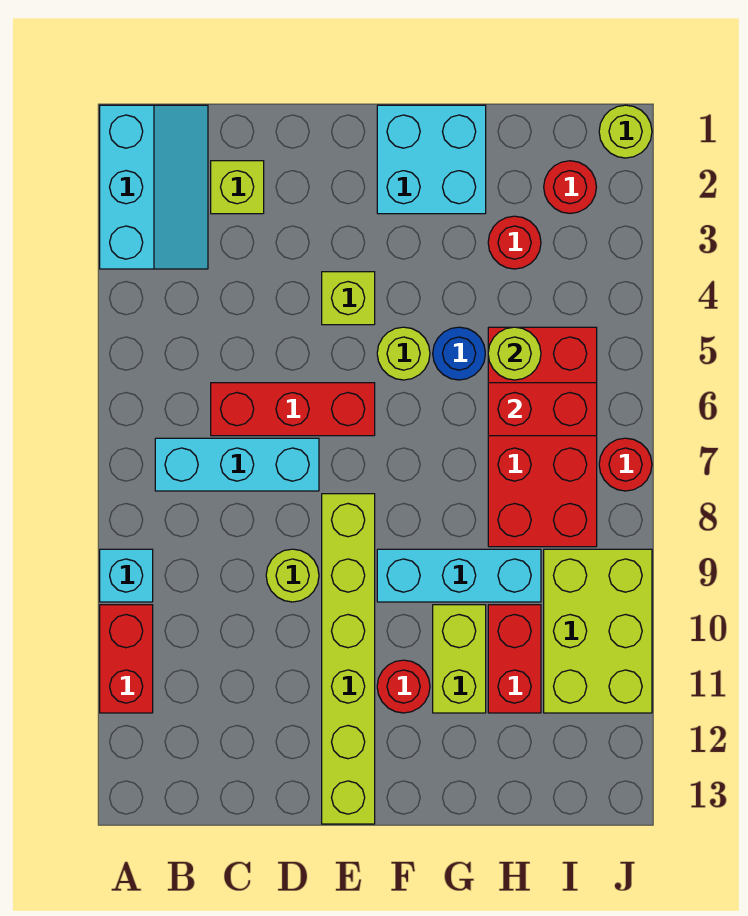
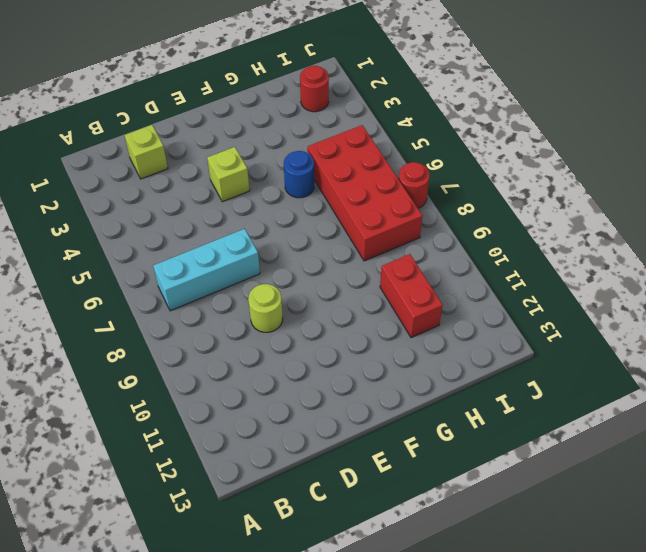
none -> cyan 2x3 slope [100,105,208,269]
none -> cyan 1x1 brick [100,549,153,602]
none -> red 1x2 brick [100,605,153,713]

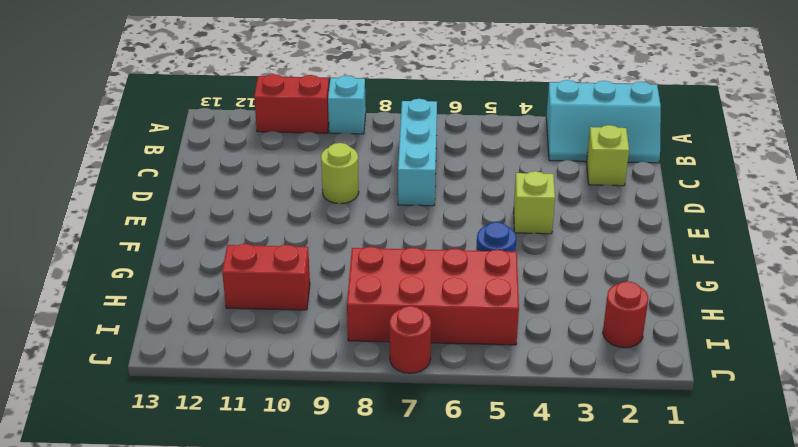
none -> red 1x3 brick [211,383,375,436]
none -> lime 1x6 brick [322,494,375,824]
none -> cyan 2x2 brick [377,105,486,214]

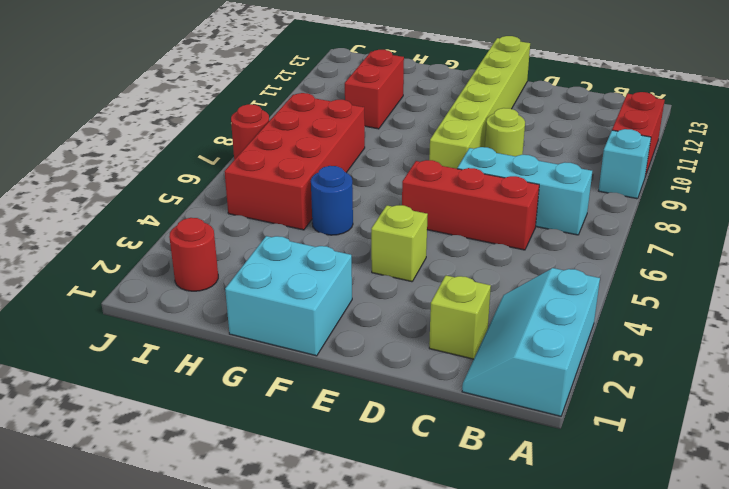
none -> lime 1x1 round brick [377,327,430,380]
none -> cyan 1x3 brick [377,549,541,602]
none -> red 1x1 round brick [377,660,430,713]

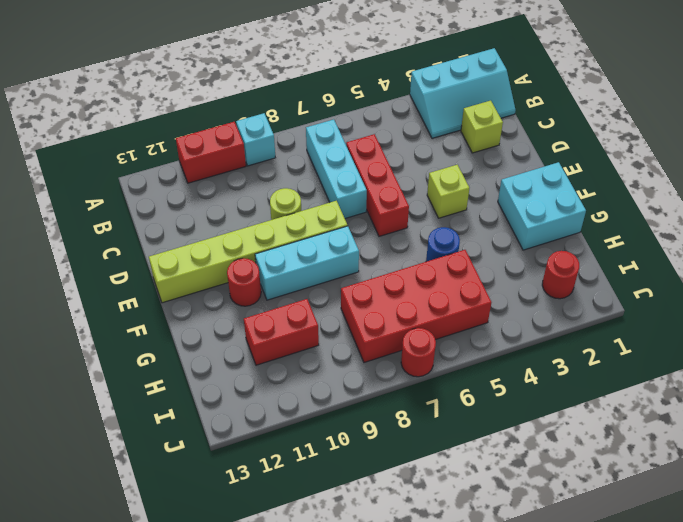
cyan 1x3 brick [255,226,359,300] -> cyan 1x3 brick turned to [377,549,541,602]
none -> lime 1x1 round brick [377,327,430,380]
none -> lime 1x2 brick [433,605,486,713]
none -> red 1x1 round brick [488,216,541,269]

